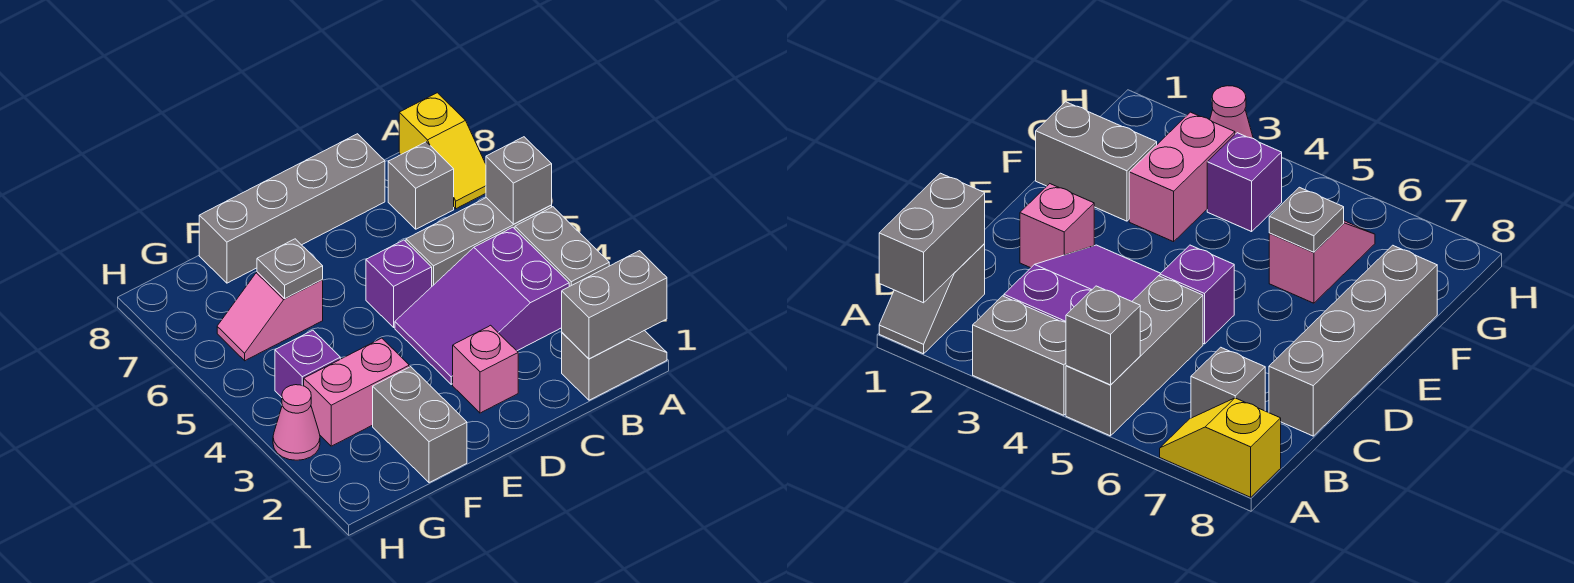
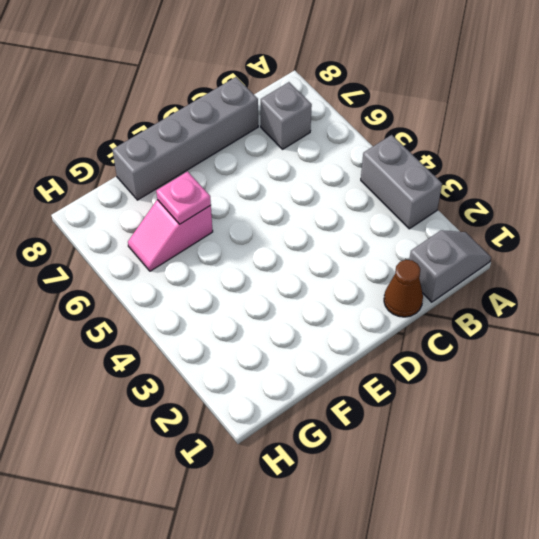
brown 1x1 cone [384,260,423,317] -> none
pink 1x1 plate [156,172,211,224] -> grey 1x1 plate [257,239,323,299]
none -> grey 1x3 brick [406,198,552,286]
none -> yellow 1x2 slope [399,93,486,209]
none -> purple 2x3 slope [395,227,569,384]

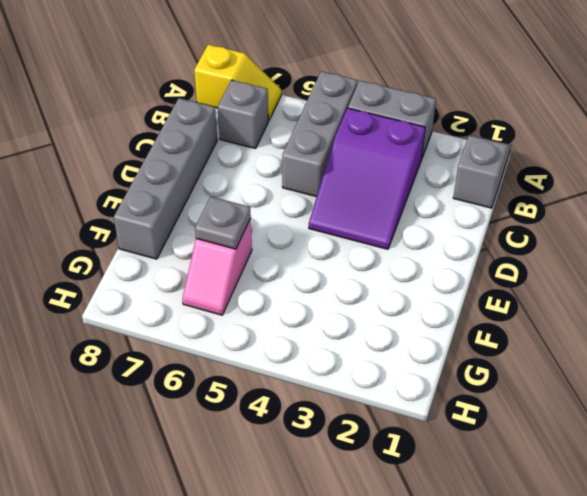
none -> pink 1x1 brick [453,325,518,413]
none -> purple 1x1 brick [366,240,432,327]
none -> grey 1x2 brick [373,367,467,483]

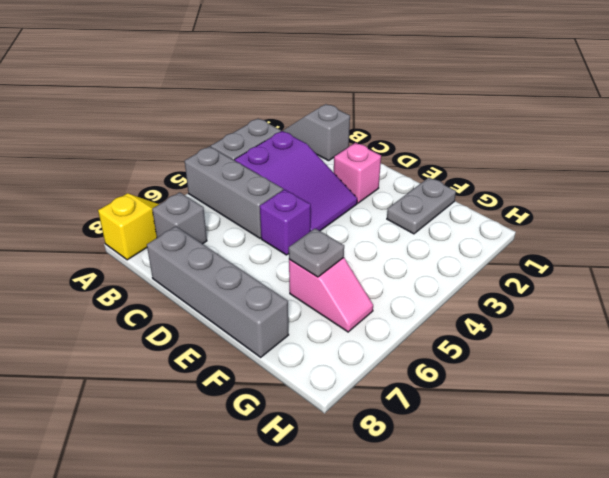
grey 1x2 plate [387,178,456,234] -> grey 1x2 brick [373,367,467,483]
none -> pink 1x2 brick [304,338,409,446]
none -> purple 1x1 brick [275,330,340,397]
none -> pink 1x1 cone [273,385,320,460]

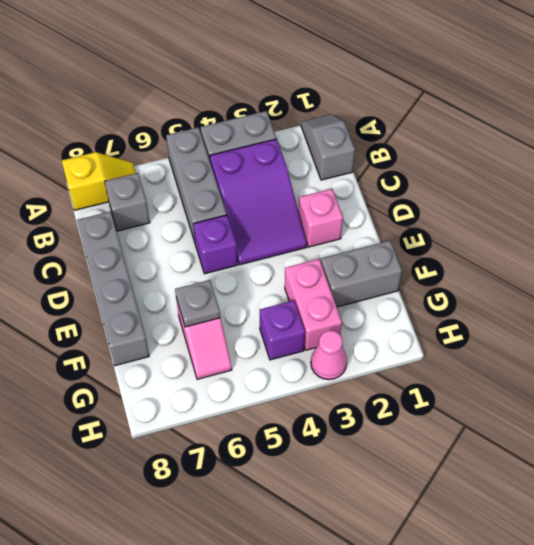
none -> grey 1x2 brick [562,251,667,359]
none -> grey 1x1 brick [486,137,552,224]

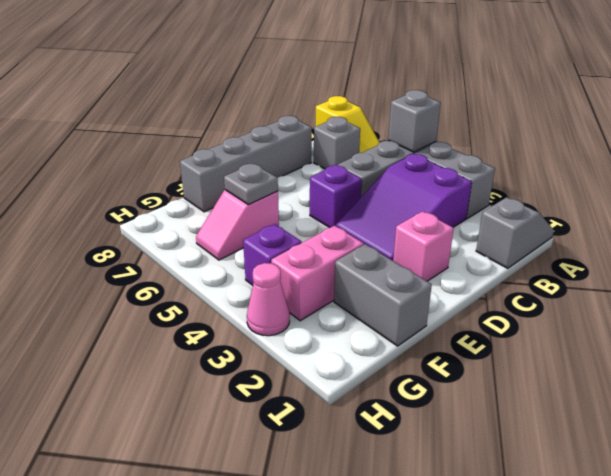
none -> grey 1x2 brick [562,251,667,359]

